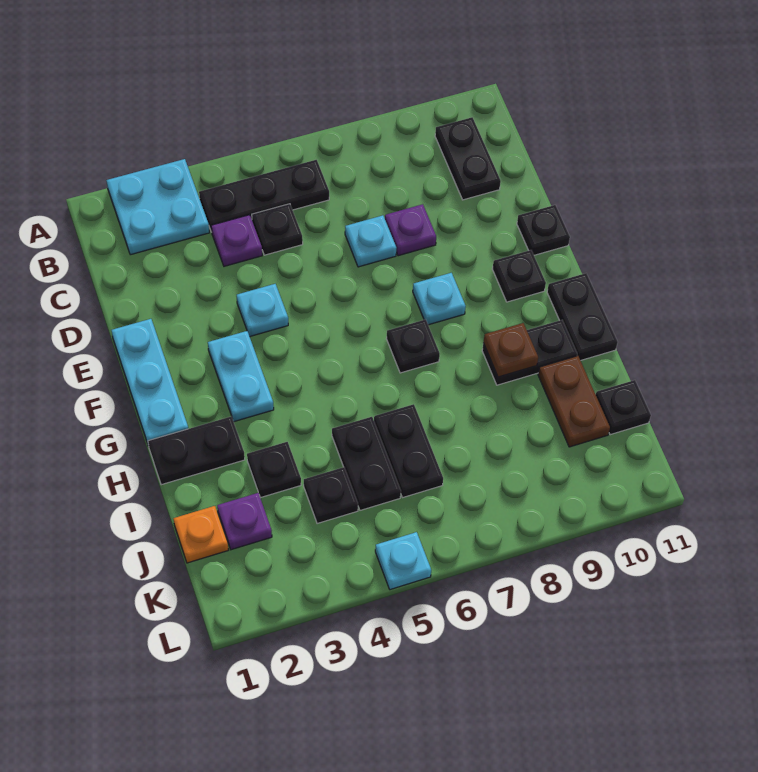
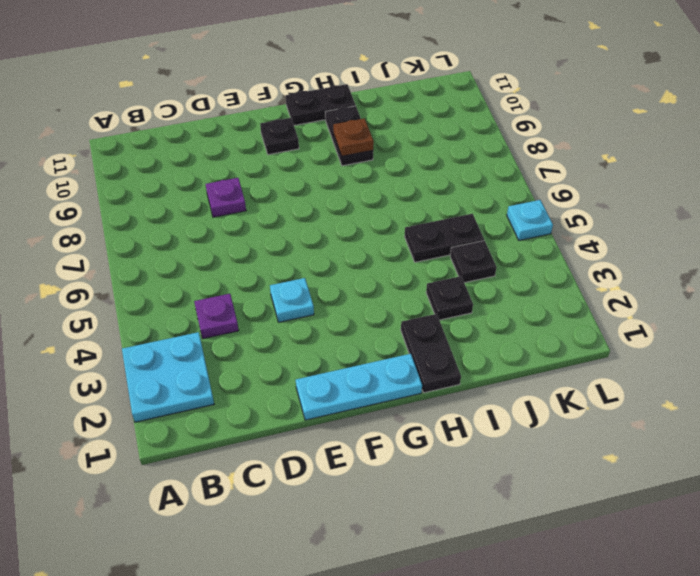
none -> black 1x3 plate [199,160,329,232]
none -> black 1x2 plate [435,117,501,200]
none -> black 1x1 plate [252,204,303,255]

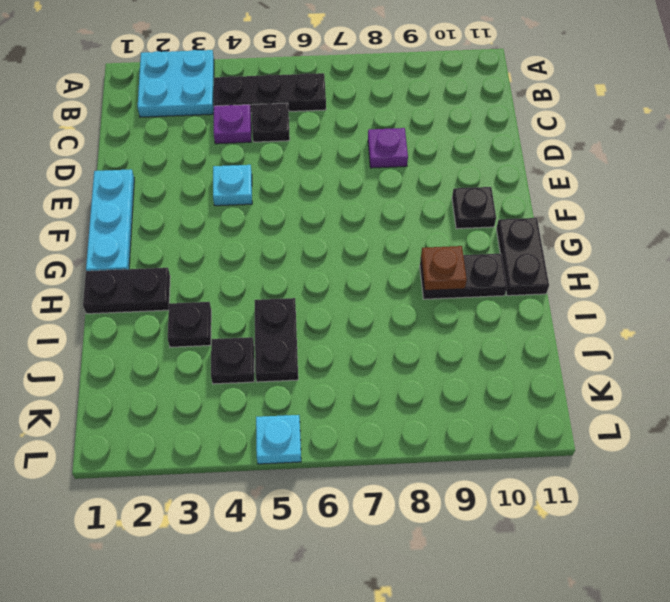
none -> black 1x2 plate [435,117,501,200]
none -> cyan 1x1 plate [345,215,396,267]
none -> black 1x1 plate [517,205,570,255]

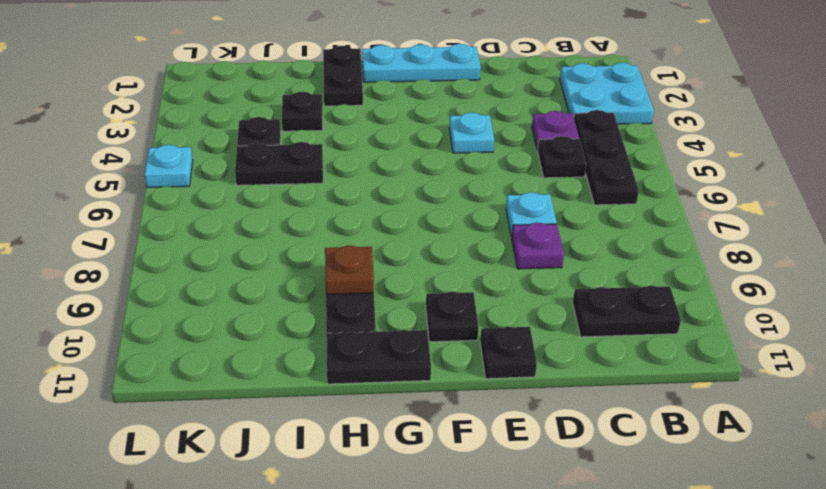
none -> cyan 1x2 plate [208,331,274,422]
none -> cyan 1x1 plate [413,273,466,325]
none -> black 1x1 plate [386,319,440,373]

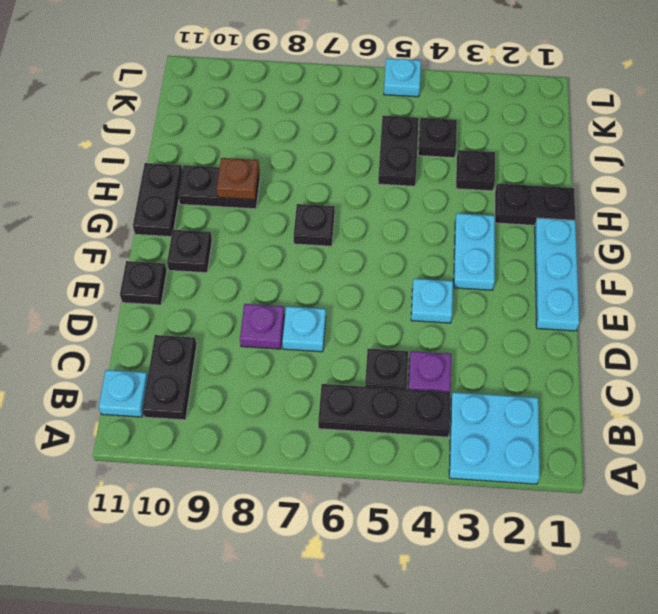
cyan 1x1 plate [99,370,148,417] -> cyan 1x1 plate moved to [413,273,466,325]
none -> black 1x2 plate [374,404,443,498]
none -> brown 1x2 plate [538,356,610,447]
none -> orange 1x1 plate [173,506,228,563]

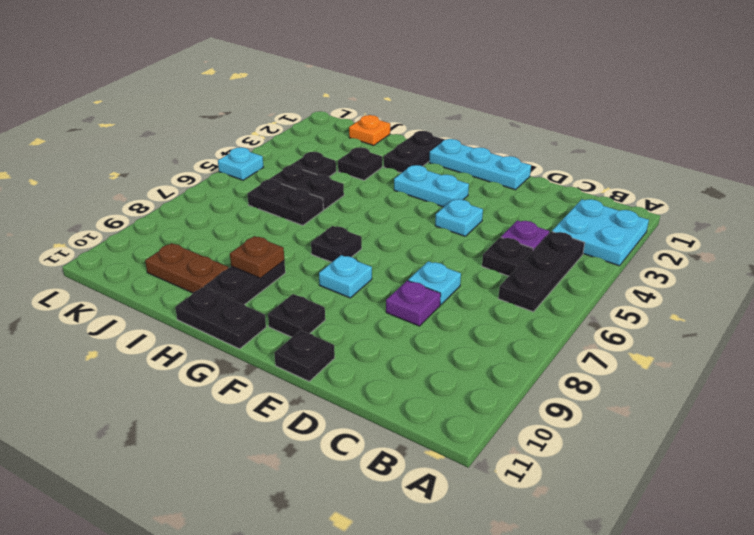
none -> black 1x2 plate [435,117,501,200]
none -> purple 1x1 plate [217,493,272,550]
none -> black 1x1 plate [596,380,651,435]

